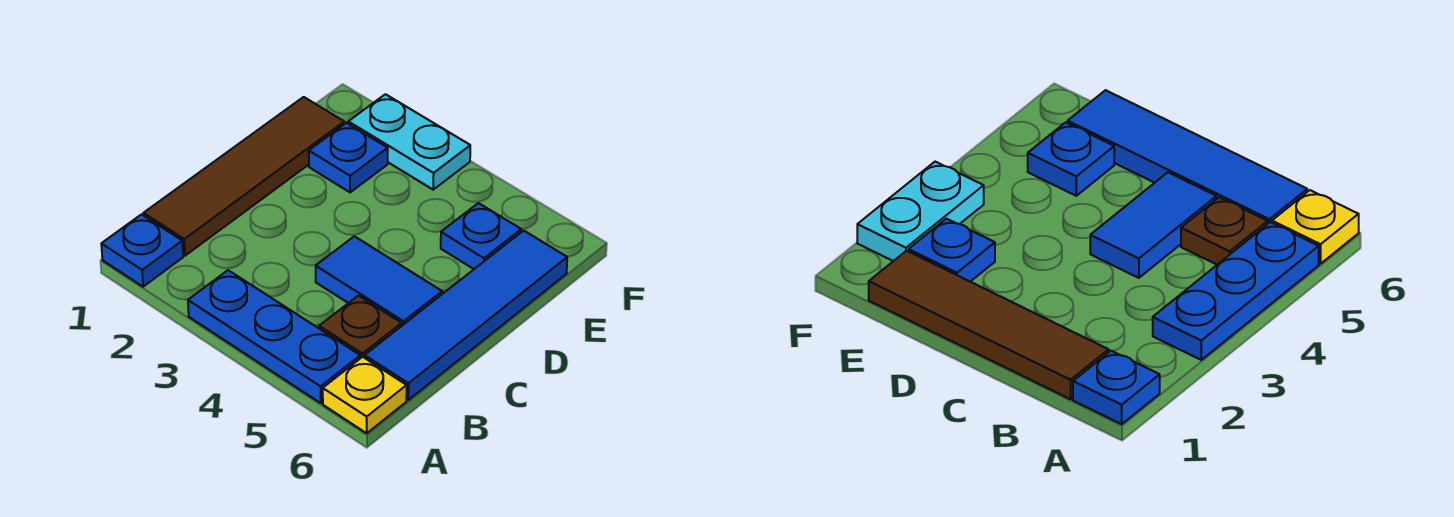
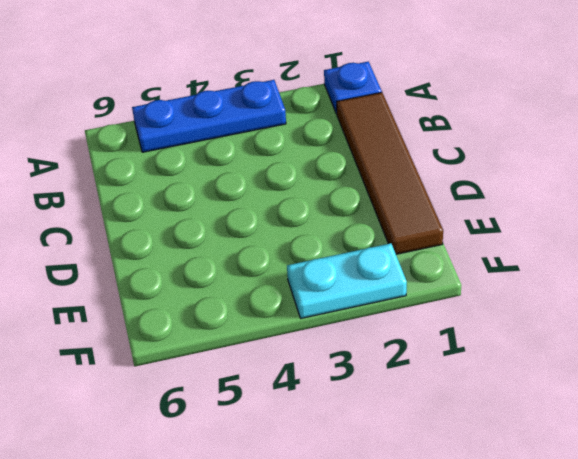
none -> yellow 1x1 plate [323,357,407,433]
none -> brown 1x1 plate [319,296,402,358]

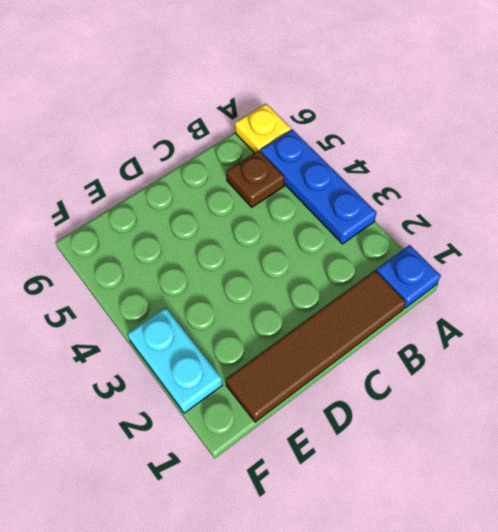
none -> blue 1x4 tile [365,231,567,400]
none -> blue 1x2 tile [316,236,442,325]

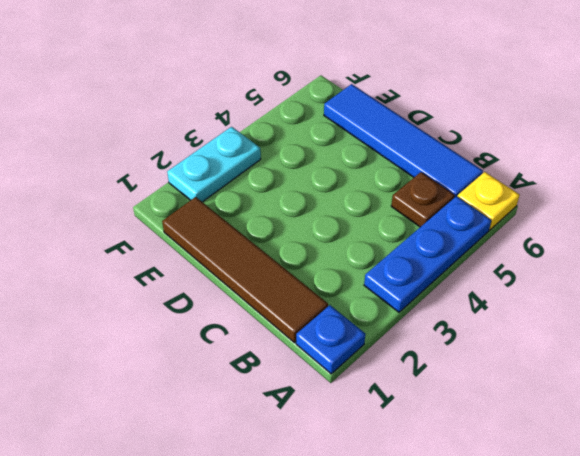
none -> blue 1x2 tile [316,236,442,325]
none -> blue 1x1 plate [309,123,388,192]

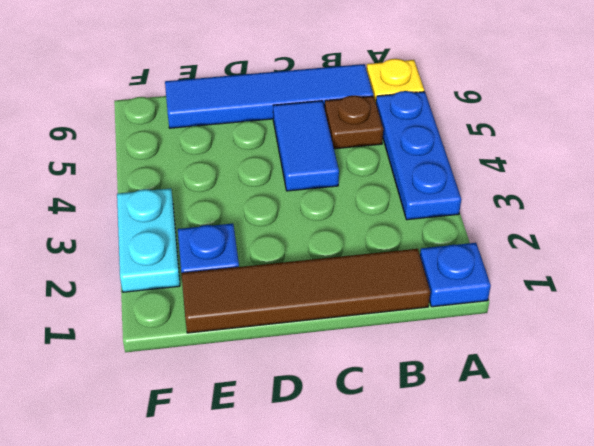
none -> blue 1x1 plate [441,203,521,269]

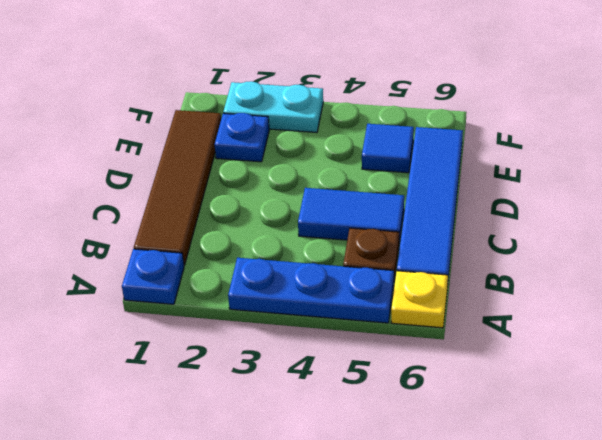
blue 1x1 tile [362,124,414,173] -> blue 1x1 plate [441,203,521,269]

